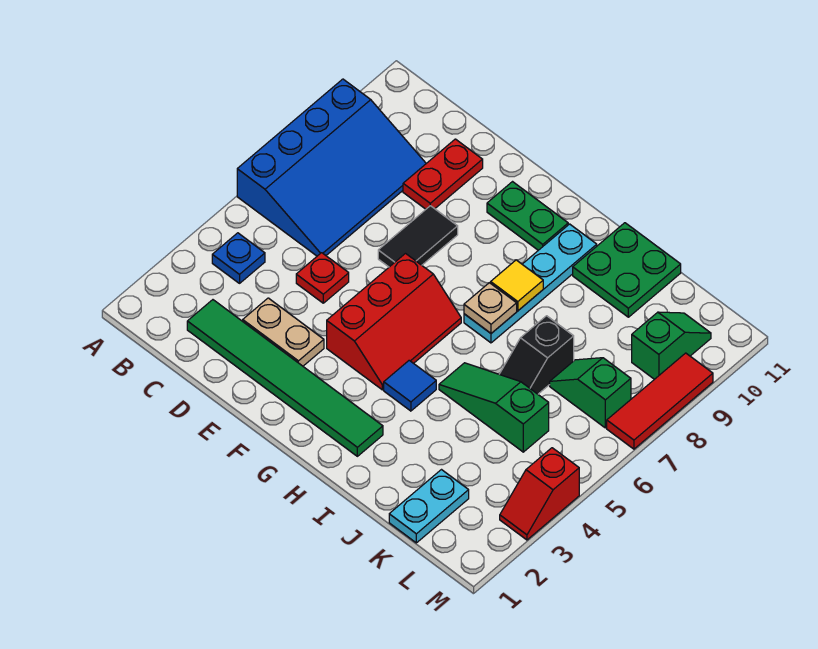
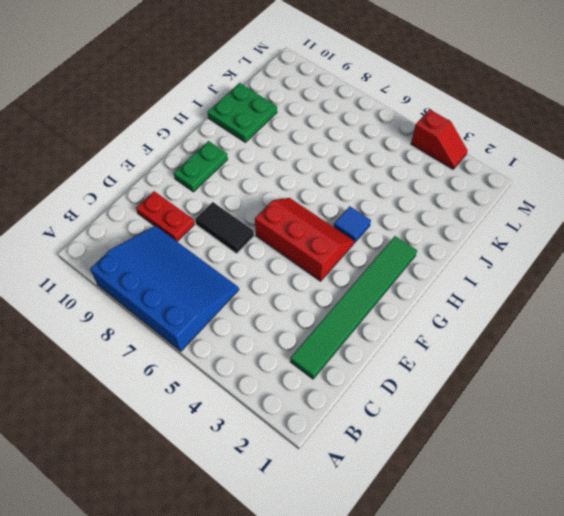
none -> blue 1x1 plate [212,233,265,283]
none -> tan 1x2 plate [243,298,324,366]
none -> red 1x1 plate [296,253,349,303]

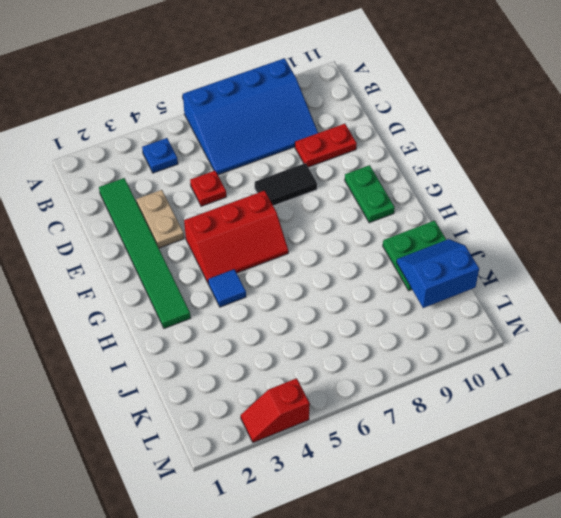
blue 2x2 slope [397,239,479,308] -> none
none -> cyan 1x4 plate [464,224,597,343]
none -> green 1x3 slope [439,363,549,452]
none -> black 1x2 slope [499,316,574,394]

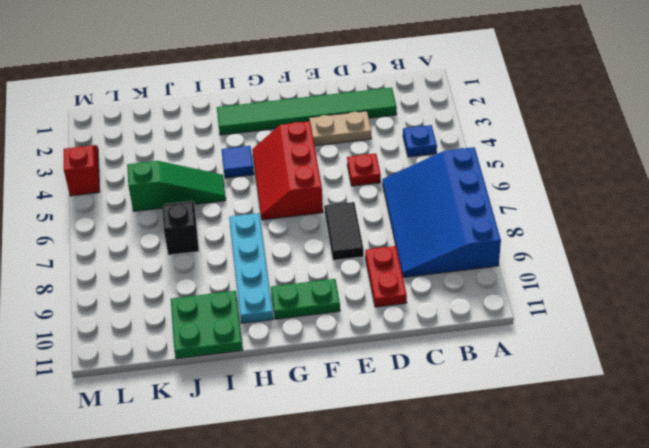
none -> cyan 1x2 plate [389,470,469,543]
none -> green 1x2 slope [550,358,631,428]
none -> green 1x2 slope [632,312,711,379]

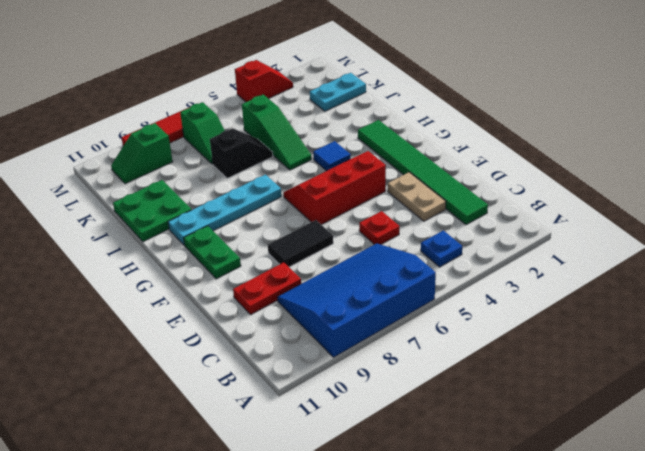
none -> tan 1x1 plate [464,283,517,333]
none -> yellow 1x1 tile [491,260,543,311]

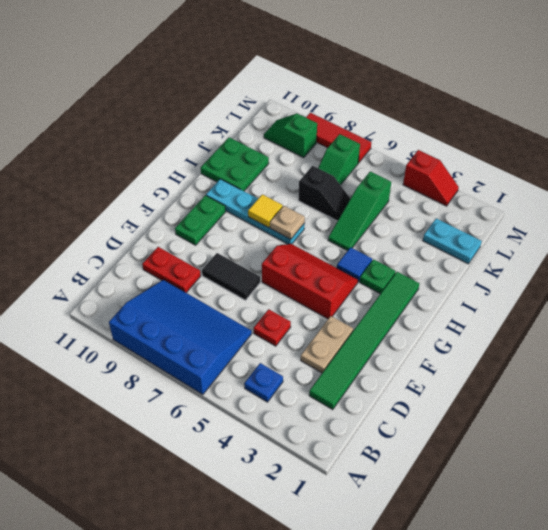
green 1x1 plate [360,259,396,294] -> none

